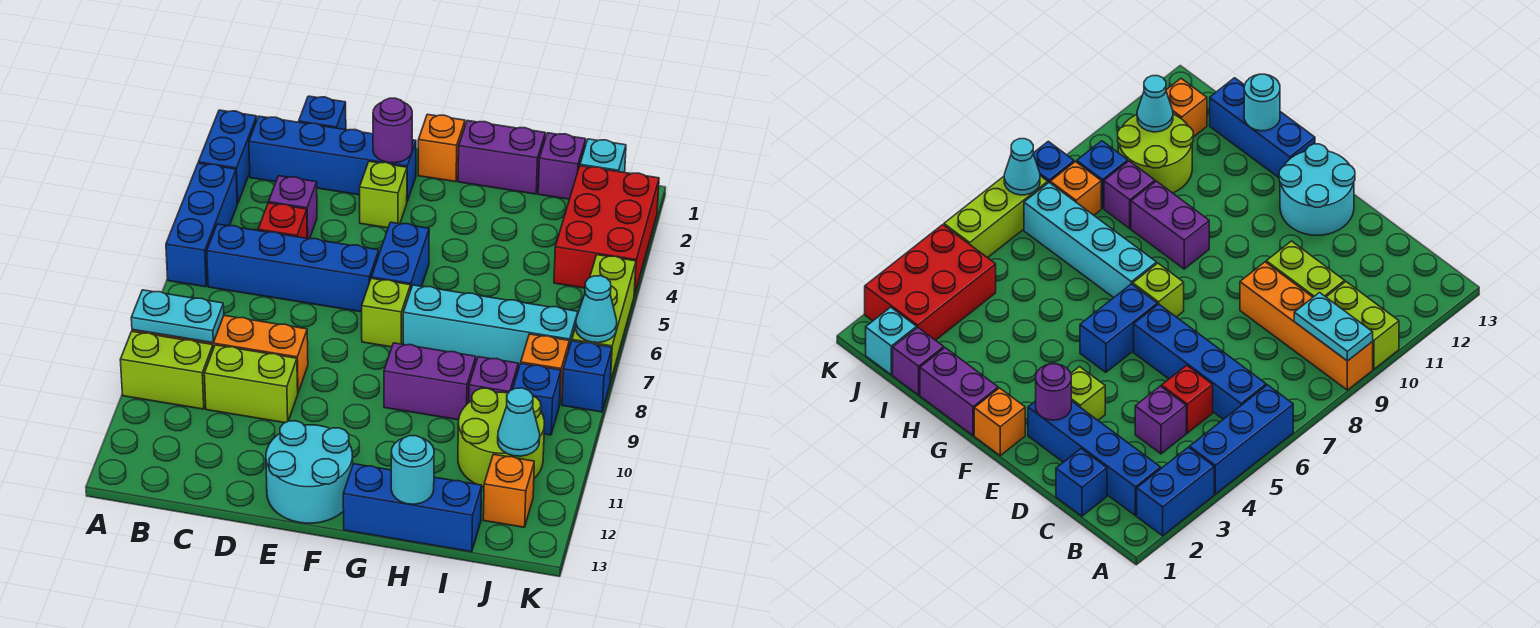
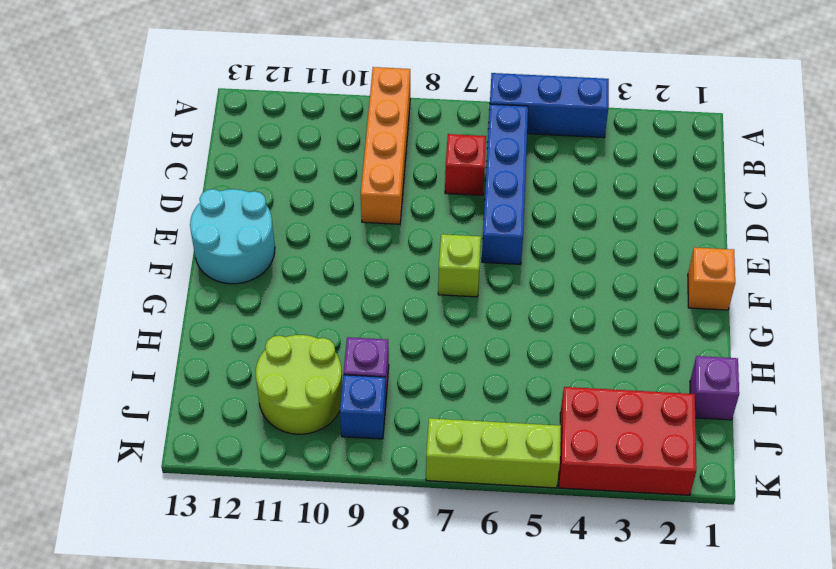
red 1x1 brick [445,134,486,195] -> red 1x1 brick moved to [258,203,307,238]
none -> blue 1x2 brick [198,110,257,204]
none -> lime 1x2 brick [120,331,213,409]
none -> blue 1x4 brick [249,116,416,201]
none -> blue 1x1 brick [299,96,346,130]

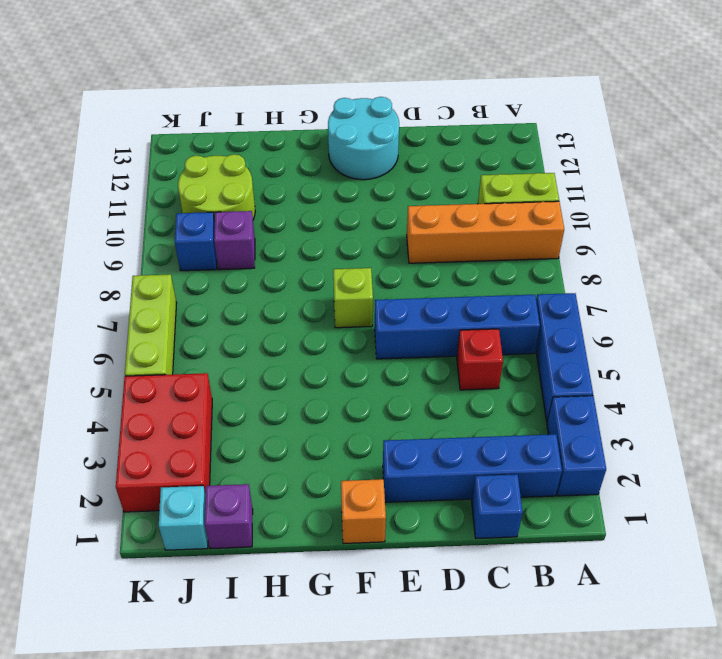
none -> purple 1x1 brick [269,176,317,239]
none -> lime 1x2 brick [204,345,298,423]
none -> lime 1x1 brick [359,161,407,228]
none -> blue 1x2 brick [371,222,429,291]

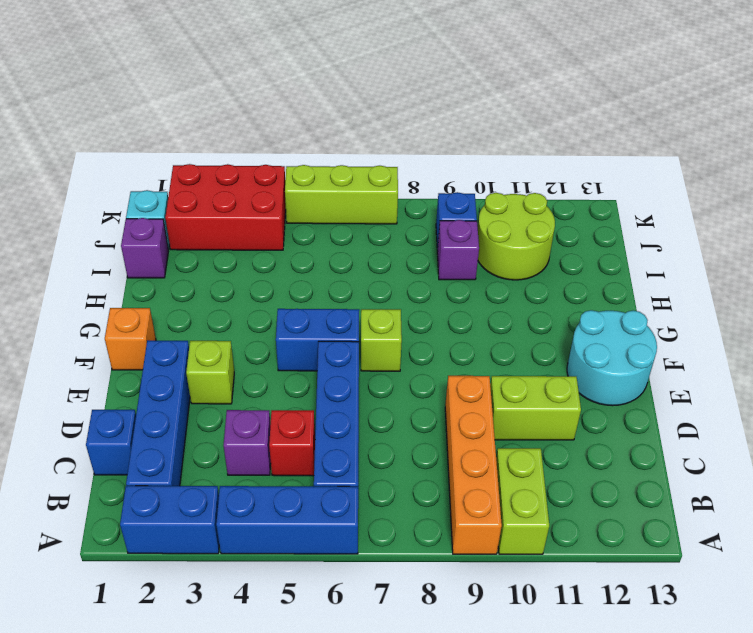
lime 1x2 brick [490,376,581,440] -> lime 1x2 brick turned to [204,345,298,423]
none -> purple 1x2 brick [458,121,545,194]
none -> cyan 1x4 brick [403,285,578,368]
none -> purple 1x2 brick [384,343,476,420]
none -> blue 1x3 brick [343,464,482,552]

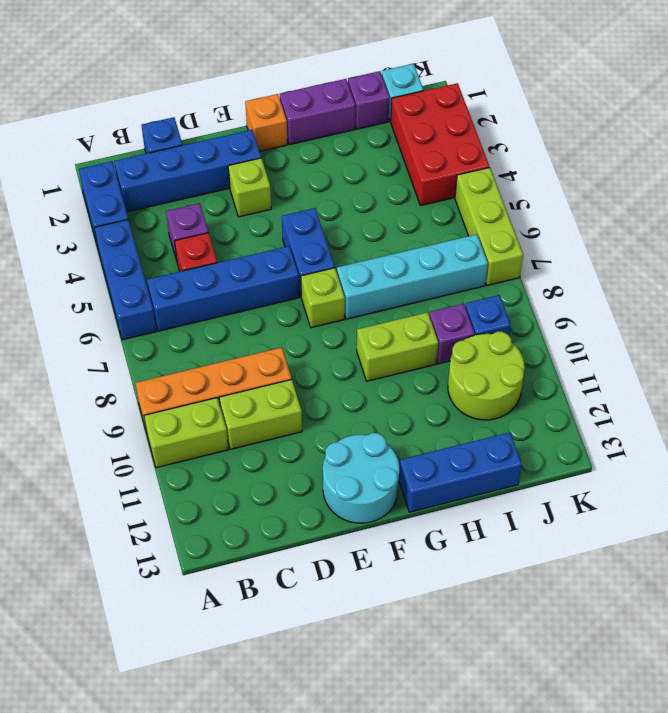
lime 1x2 brick [357,312,438,381] -> purple 1x2 brick [384,343,476,420]
none -> orange 1x1 brick [521,334,569,403]
none -> orange 1x1 brick [483,454,534,527]
none -> blue 1x1 brick [562,341,612,412]
none -> cyan 1x2 plate [131,290,224,343]

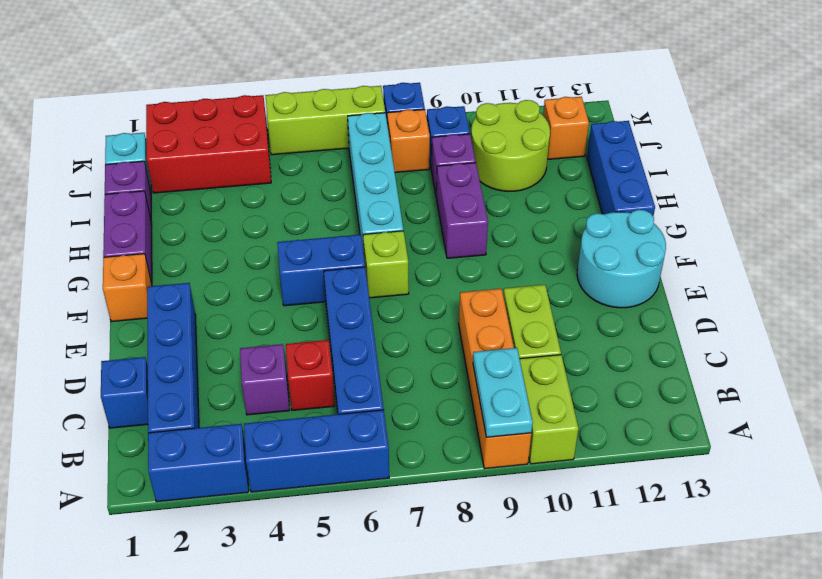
none -> lime 1x1 brick [359,161,407,228]
none -> purple 1x1 round brick [373,98,412,163]
none -> cyan 1x1 round brick [391,436,434,504]
none -> cyan 1x1 cone [498,388,540,456]

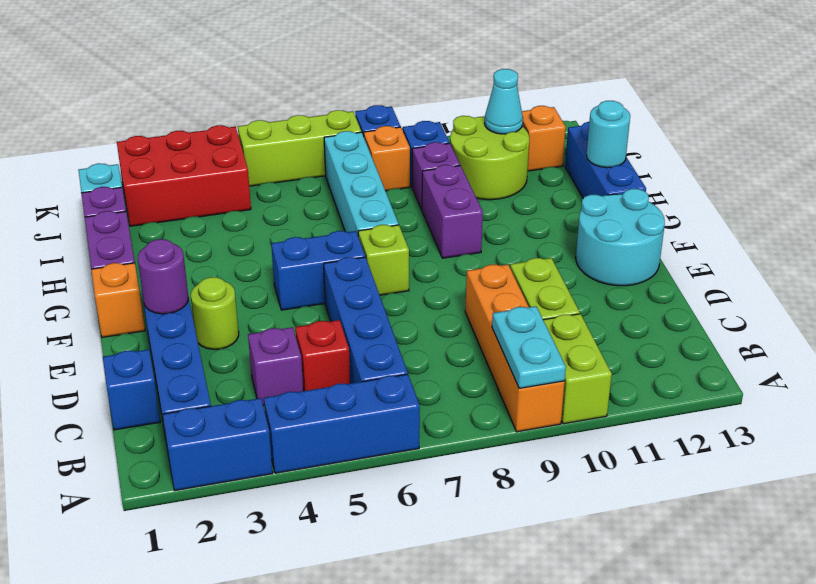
lime 1x1 round brick [191,277,239,349] -> lime 1x1 brick [359,161,407,228]
none -> cyan 1x1 cone [576,276,617,343]

